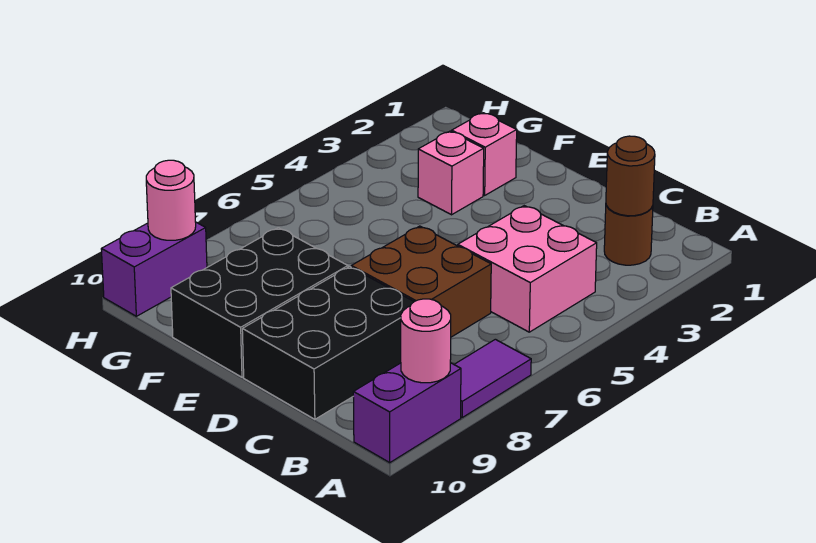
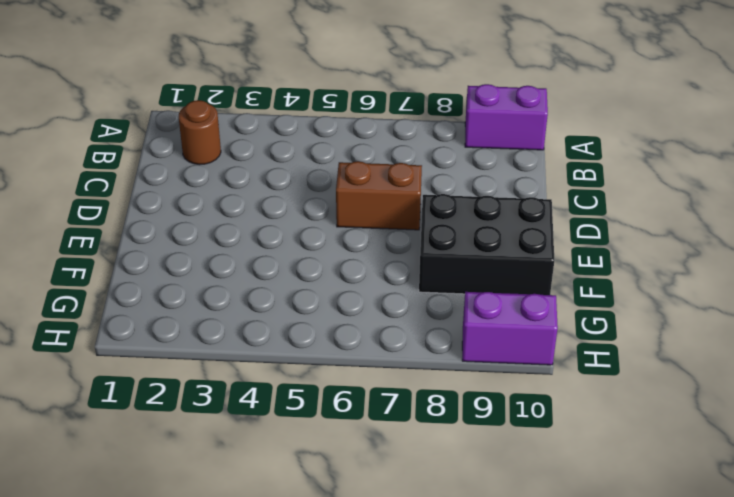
brown 1x2 brick [336,161,422,230] -> brown 2x2 brick [351,226,491,337]
none -> purple 1x2 tile [454,339,531,417]
none -> pink 2x2 brick [458,206,597,332]
none -> black 2x3 brick [242,267,414,419]

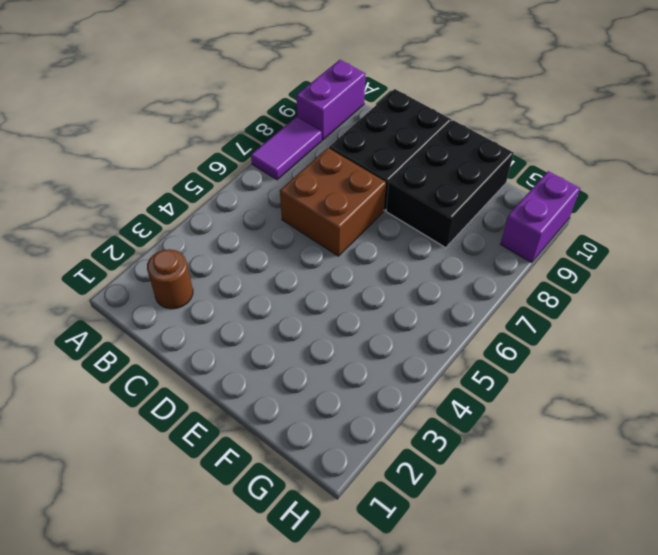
none -> pink 2x2 brick [458,206,597,332]
none -> pink 1x1 brick [452,113,517,195]
none -> pink 1x1 brick [418,131,484,215]

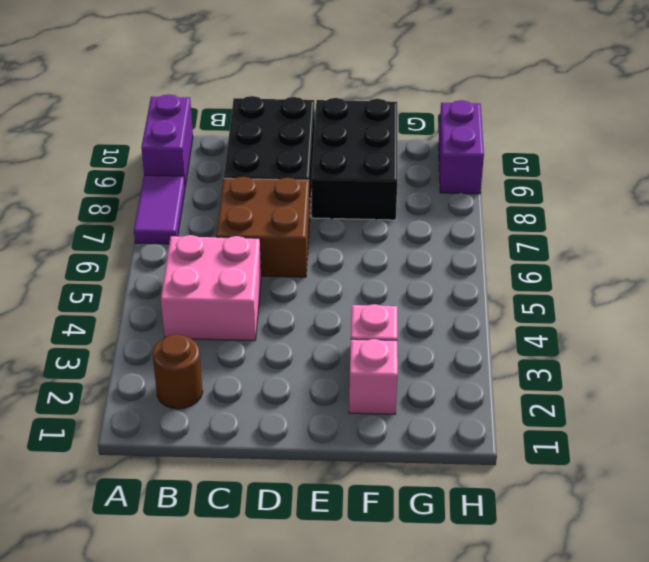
none -> pink 1x1 round brick [401,299,451,383]
none -> brown 1x1 round brick [606,136,655,216]
none -> pink 1x1 round brick [146,160,196,240]

